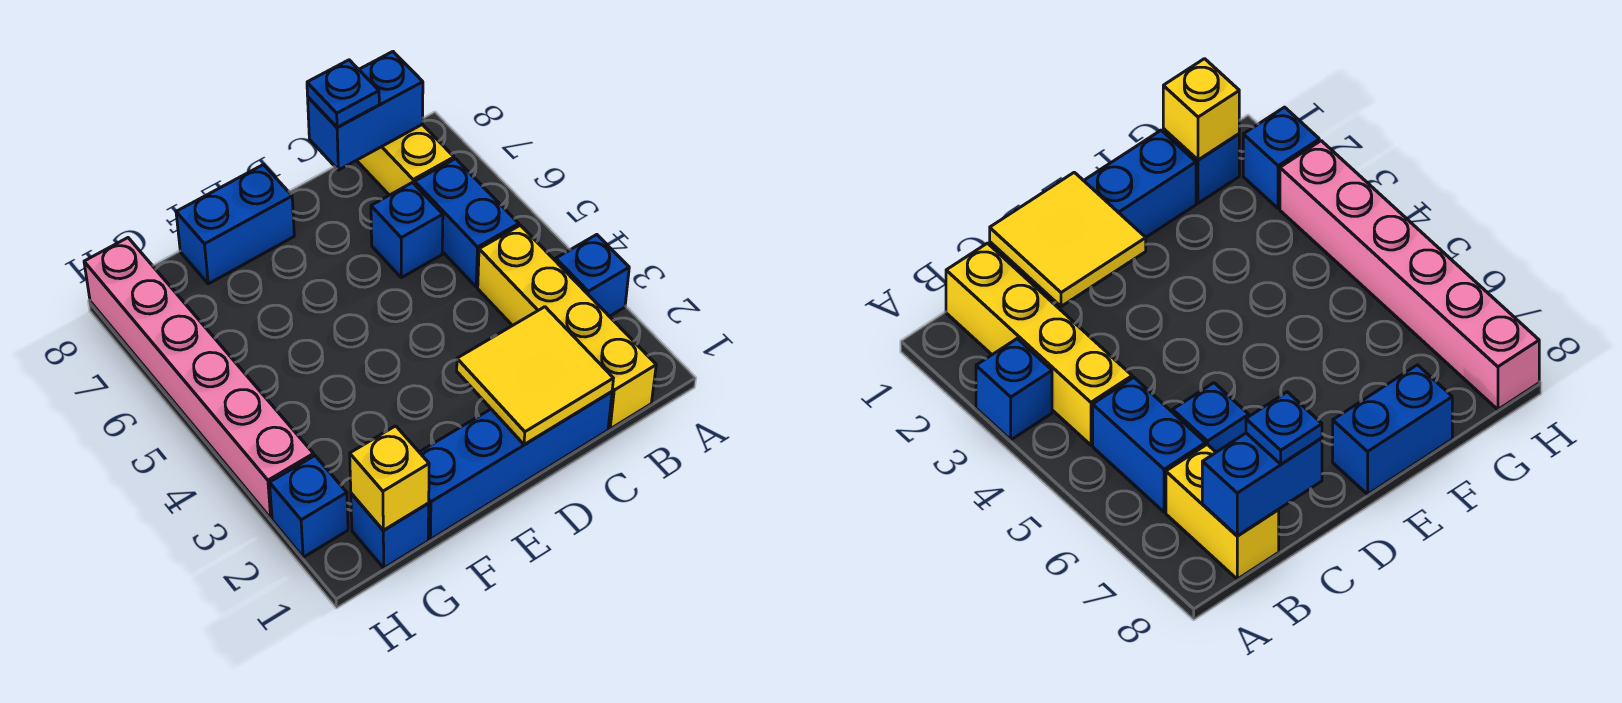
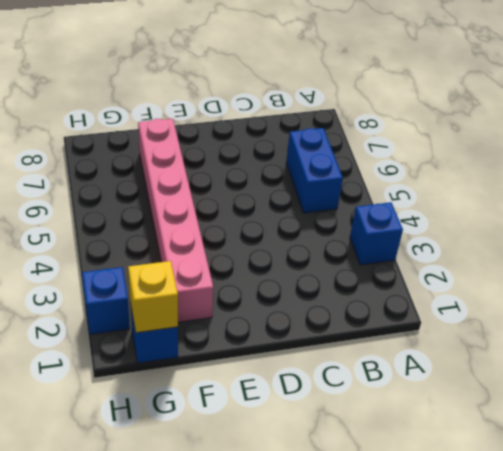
pink 1x6 brick [138,119,213,322] -> pink 1x6 brick moved to [84,238,314,518]
none -> yellow 1x4 brick [478,225,656,429]
none -> yellow 1x2 brick [357,125,454,195]
none -> blue 1x4 brick [419,392,612,539]

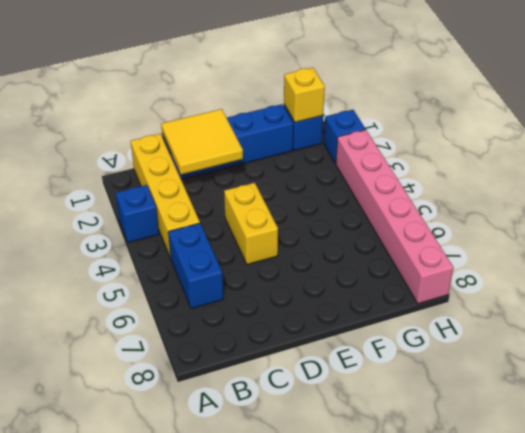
yellow 1x2 brick [224,183,278,265] -> yellow 1x2 brick moved to [357,125,454,195]
none -> blue 1x1 brick [371,183,443,278]
none -> blue 1x2 brick [176,165,294,284]
none -> blue 1x2 brick [308,52,423,170]

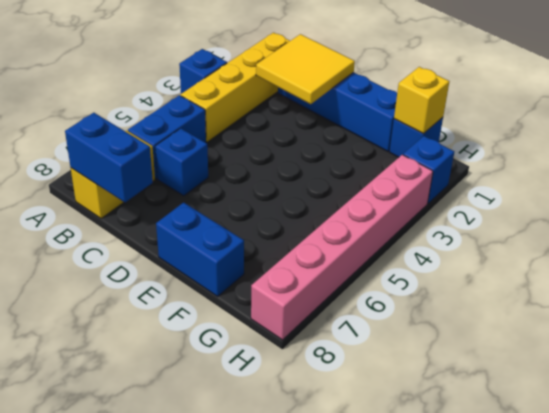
none -> blue 1x1 plate [307,60,379,127]

